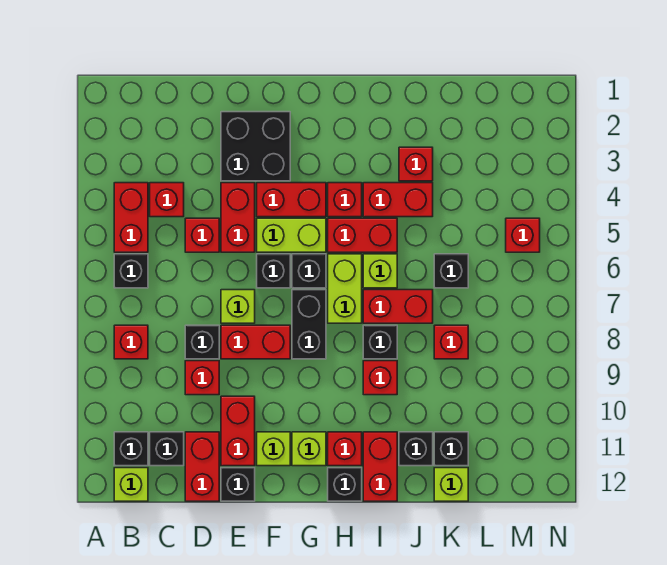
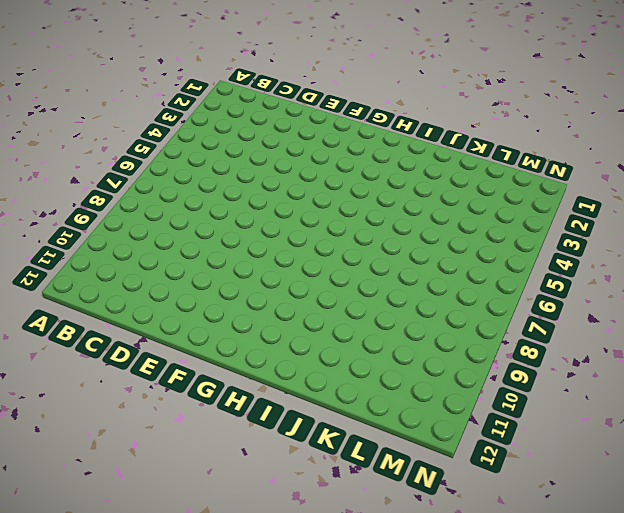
none -> red 1x2 brick [114,183,148,252]
none -> black 1x1 brick [114,254,148,288]
none -> red 1x1 brick [114,325,148,359]
none -> black 1x1 brick [114,432,148,466]

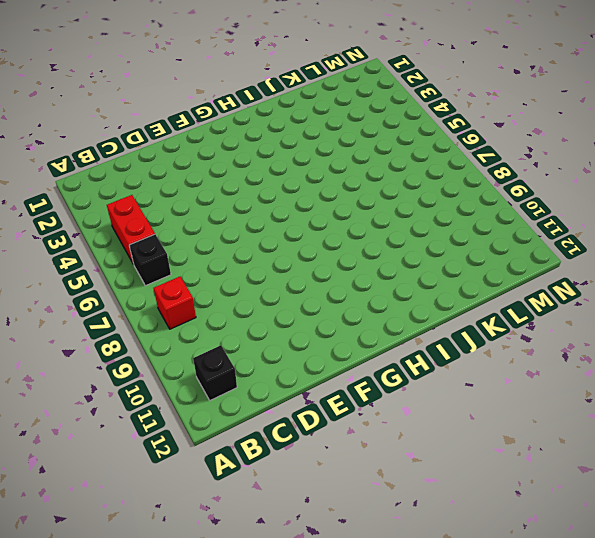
none -> lime 1x1 brick [114,468,148,501]
none -> red 1x1 brick [150,183,184,217]
none -> black 1x1 brick [150,432,184,466]
none -> red 1x1 brick [185,218,219,252]

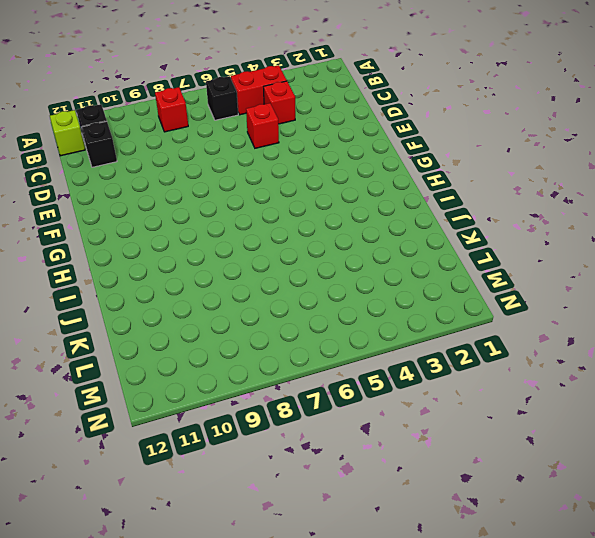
none -> black 1x1 brick [185,325,219,359]
none -> red 1x1 brick [185,361,219,395]
none -> red 1x2 brick [185,432,219,501]
none -> black 2x2 brick [221,112,290,181]

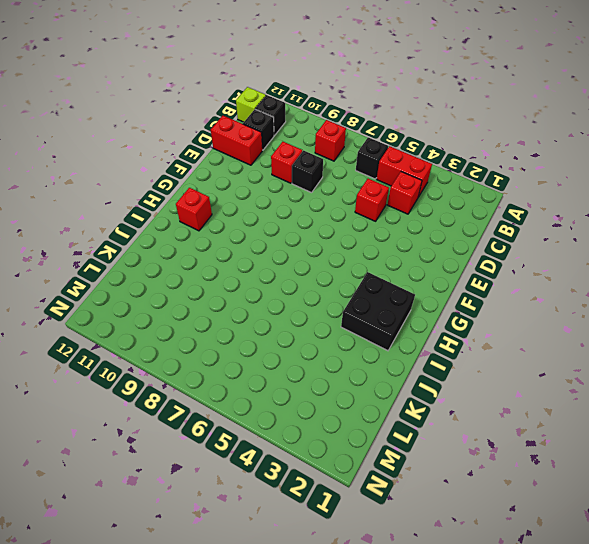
black 2x2 brick [341,272,415,351] -> black 2x2 brick moved to [221,112,290,181]
none -> red 1x2 brick [221,183,255,252]
none -> lime 1x1 brick [221,290,255,323]
none -> red 1x2 brick [221,325,290,359]
none -> red 1x2 brick [221,396,255,466]

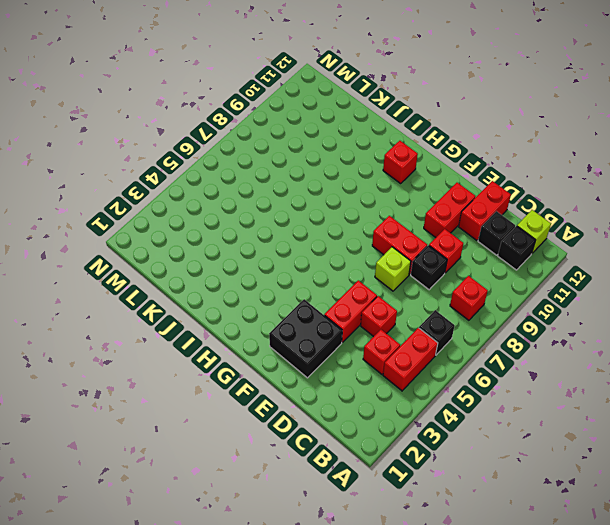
none -> black 1x1 brick [221,468,255,501]
none -> red 1x2 brick [257,183,326,217]
none -> lime 1x2 brick [257,218,326,252]
none -> black 1x1 brick [257,254,290,288]

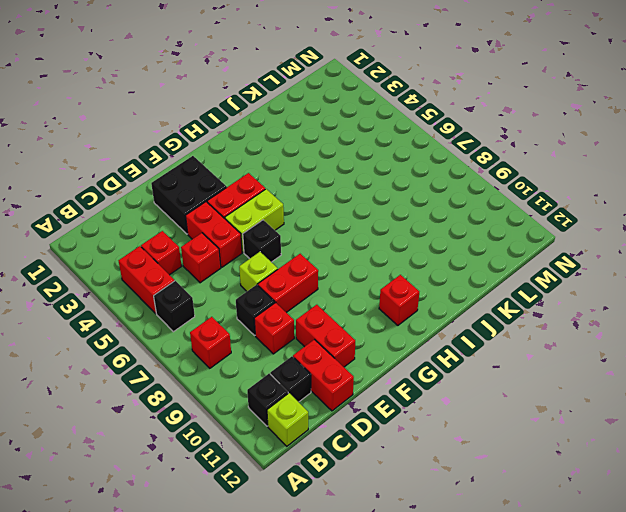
none -> black 1x1 brick [221,468,255,501]
none -> lime 1x1 brick [257,432,290,466]
none -> black 1x1 brick [292,254,326,288]
none -> black 1x2 brick [292,290,326,359]

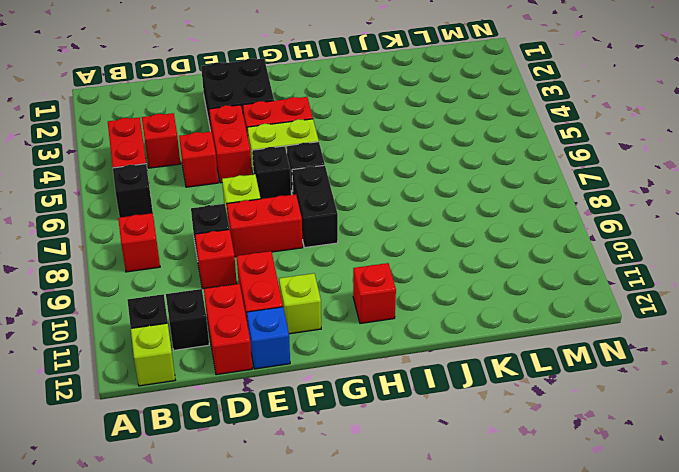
blue 1x1 brick [247,307,290,369] -> black 1x1 brick [221,468,255,501]
none -> lime 1x1 brick [292,432,326,466]
none -> red 1x1 brick [328,183,362,217]
none -> red 1x2 brick [328,218,397,252]
none -> lime 1x2 brick [328,254,362,323]

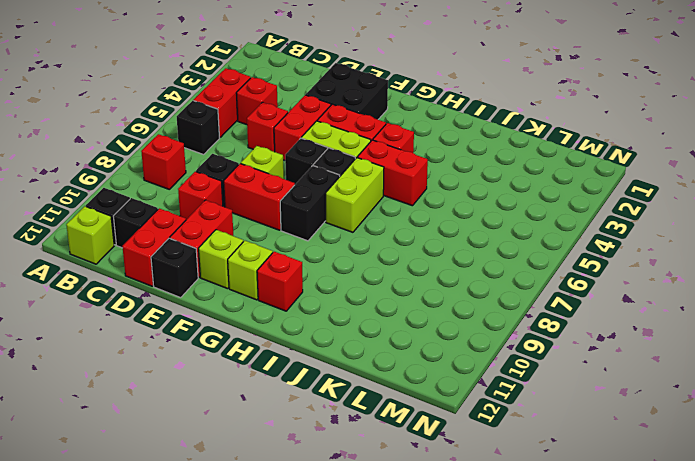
none -> black 1x1 brick [328,468,362,501]
none -> red 1x2 brick [363,183,433,217]
none -> lime 1x1 brick [363,254,397,288]
none -> red 1x2 brick [363,290,433,323]

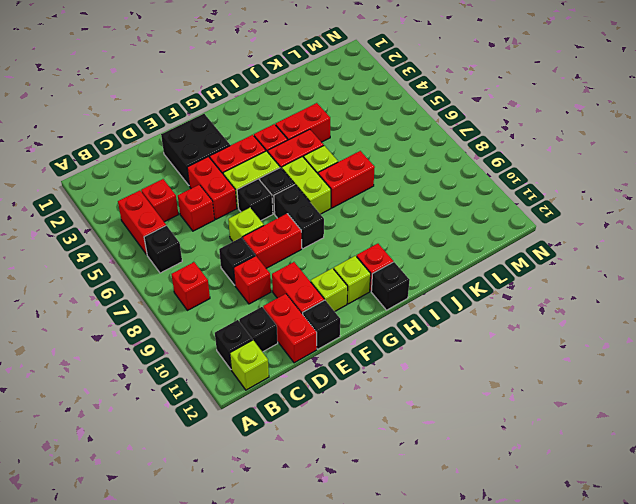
none -> black 1x1 brick [363,325,397,359]
none -> red 1x1 brick [363,361,397,395]
none -> red 1x2 brick [363,432,397,501]
none -> red 1x1 brick [399,147,433,181]

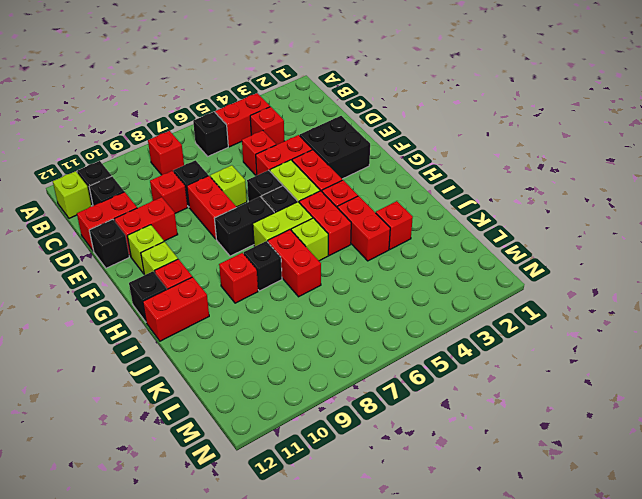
none -> black 1x1 brick [399,432,433,466]
none -> black 1x1 brick [434,254,468,288]
none -> red 1x1 brick [434,325,468,359]
none -> black 1x1 brick [434,432,468,466]

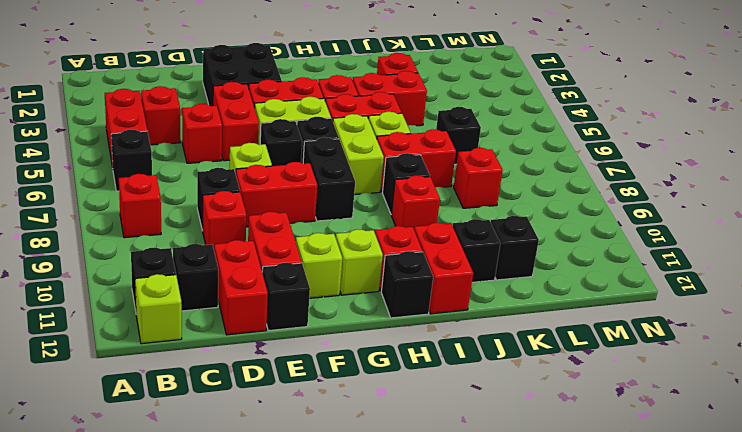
none -> lime 1x1 brick [434,468,468,501]
none -> red 1x1 brick [506,218,540,252]

